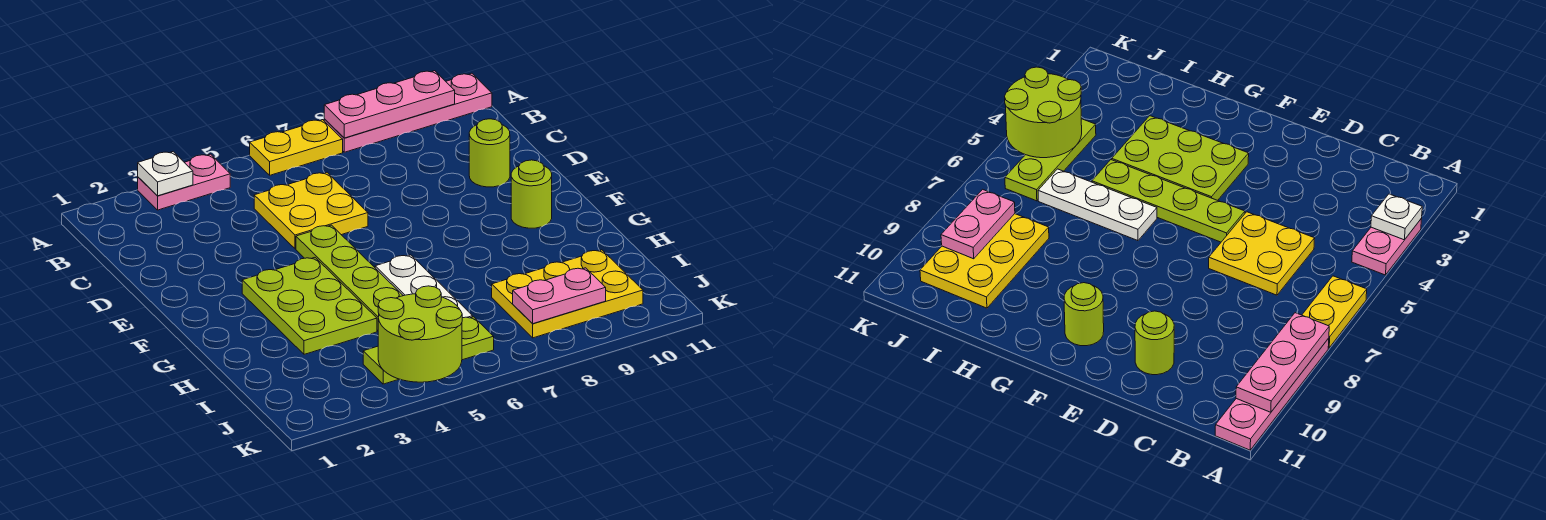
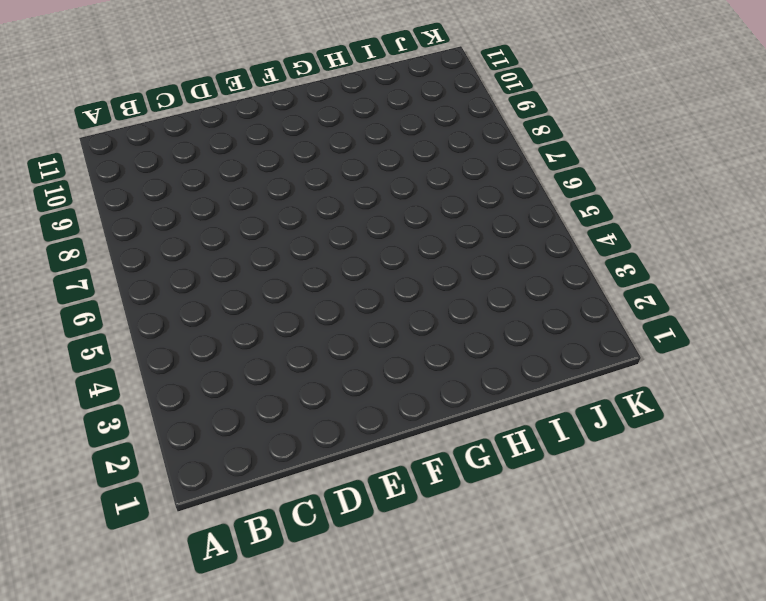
none -> pink 1x2 plate [138,154,230,210]
none -> yellow 1x2 plate [250,120,343,175]
none -> pink 1x4 plate [324,73,492,152]

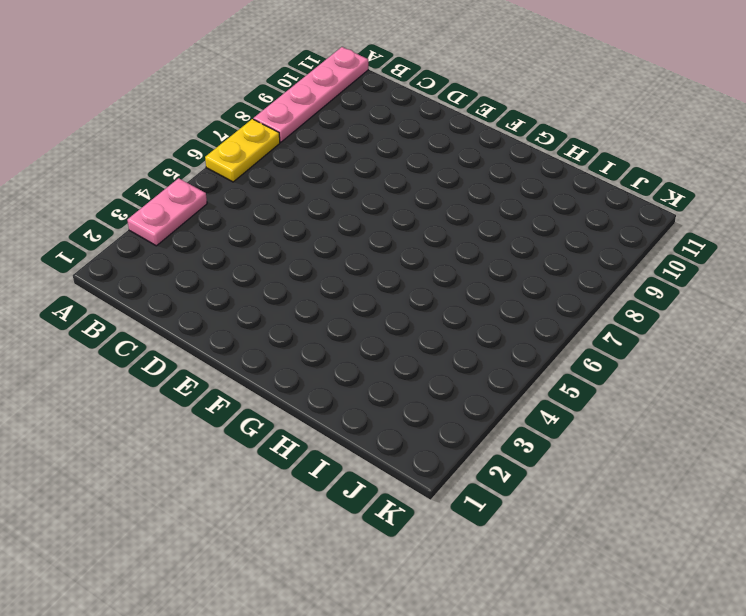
none -> yellow 2x2 plate [254,173,368,249]
none -> lime 1x1 round brick [469,119,510,187]
none -> lime 1x4 plate [296,225,403,330]

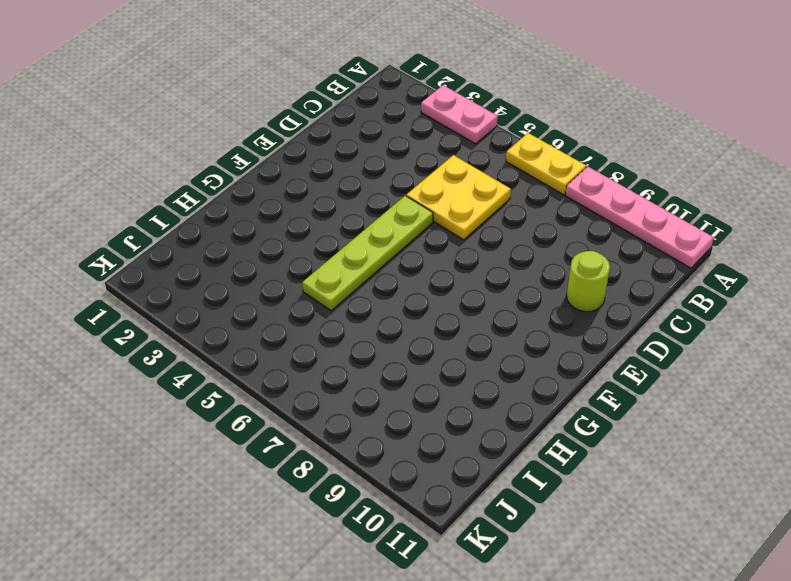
none -> lime 2x3 plate [242,258,377,354]
none -> lime 1x1 round brick [511,160,552,228]
none -> white 1x3 plate [375,255,473,318]

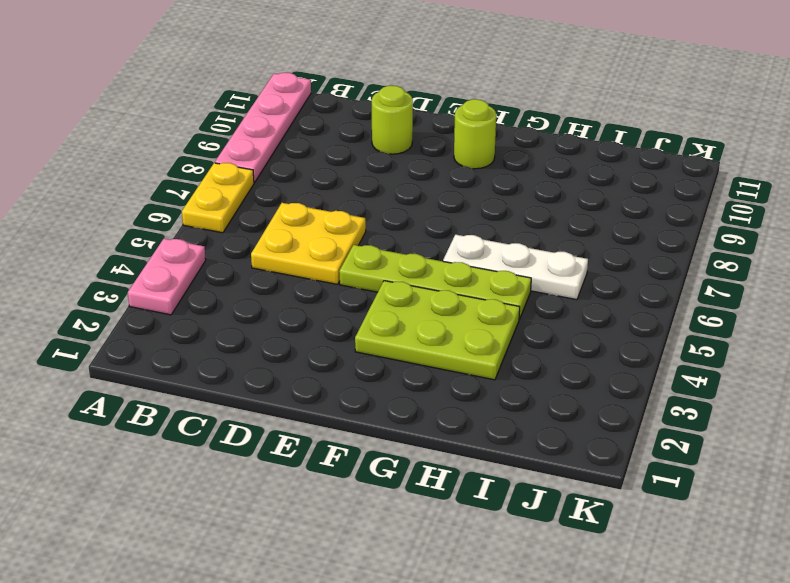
none -> yellow 2x3 plate [492,250,643,338]
none -> lime 1x3 plate [363,317,494,384]
none -> white 1x1 plate [138,152,193,196]

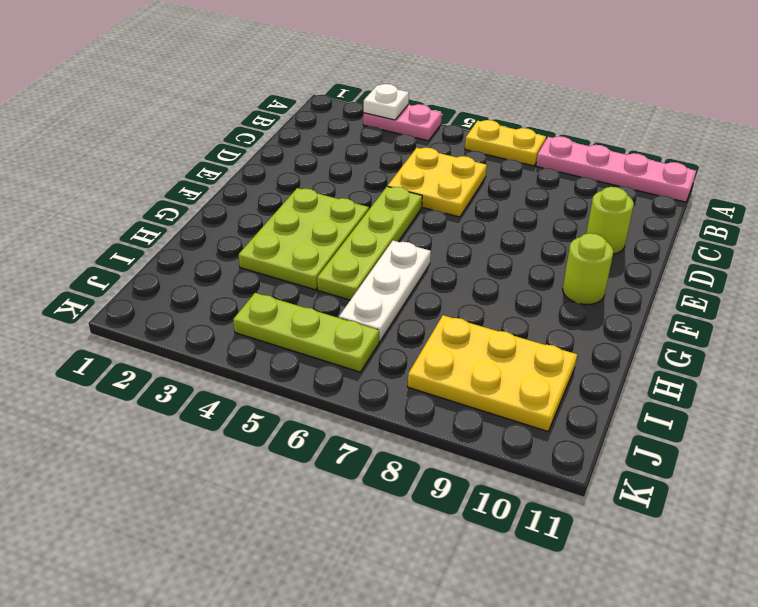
none -> pink 1x3 plate [324,71,455,138]
none -> lime 2x2 round brick [378,286,462,382]
none -> pink 1x2 plate [513,268,606,324]

